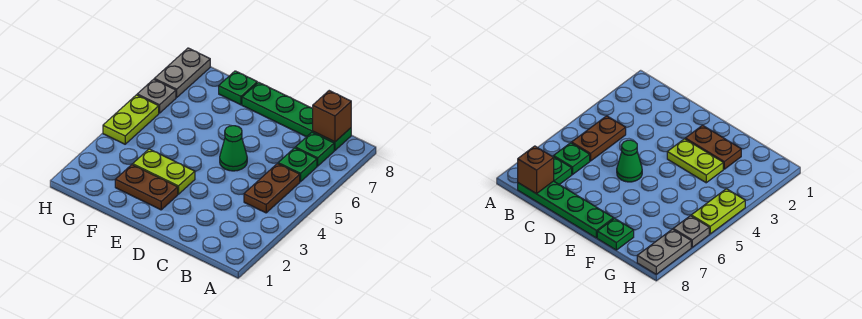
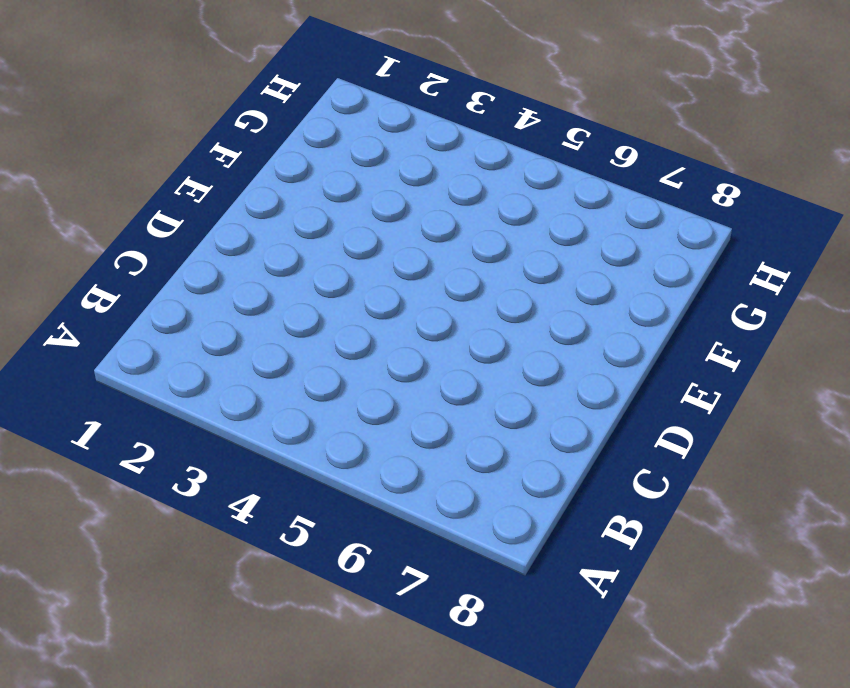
none -> brown 1x2 plate [244,164,300,213]
none -> green 1x1 plate [278,148,317,182]
none -> green 1x1 plate [295,132,334,166]

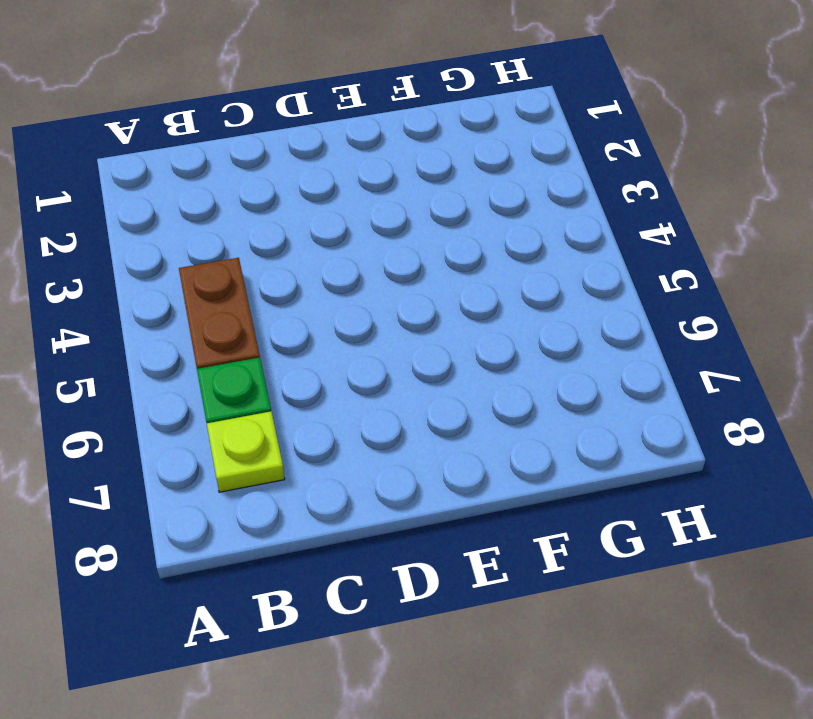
lime 1x1 plate [207,411,285,492] -> green 1x1 plate [295,132,334,166]
none -> green 1x4 plate [242,82,351,150]
none -> green 1x1 cone [220,126,247,171]
none -> brown 1x2 plate [115,165,178,210]

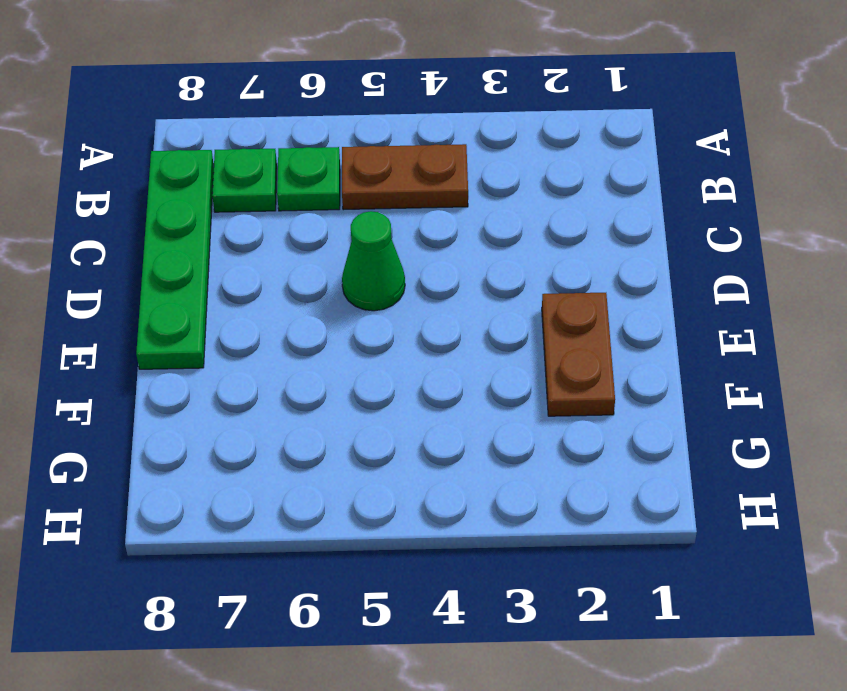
none -> lime 1x2 plate [133,149,195,194]
none -> green 1x1 plate [219,71,257,105]
none -> lime 1x2 plate [103,95,159,144]

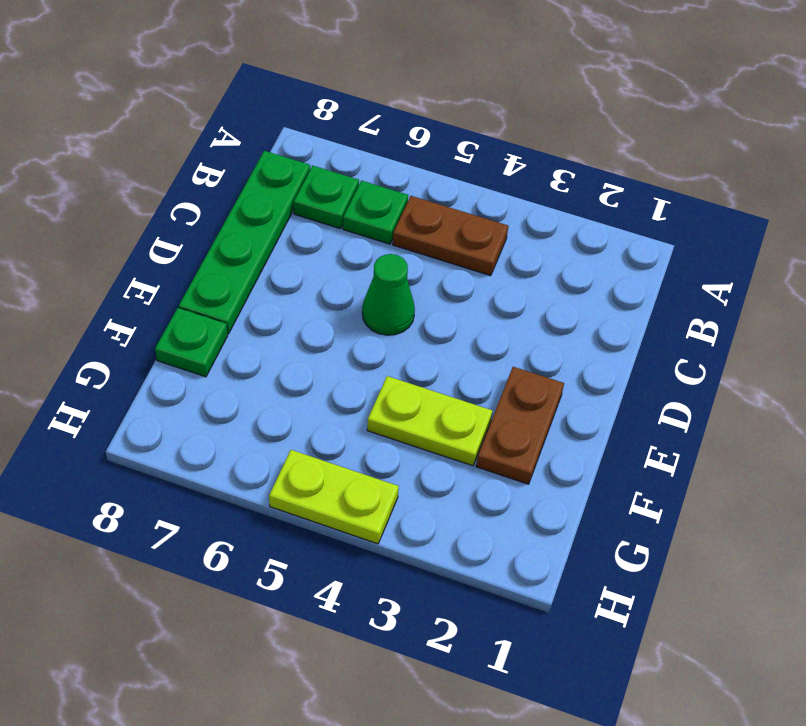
lime 1x2 plate [367,376,492,466] -> lime 1x2 plate turned to [133,149,195,194]
none -> grey 1x1 plate [137,79,176,113]
none -> grey 1x2 plate [154,48,210,97]
none -> brown 1x1 brick [313,91,351,142]

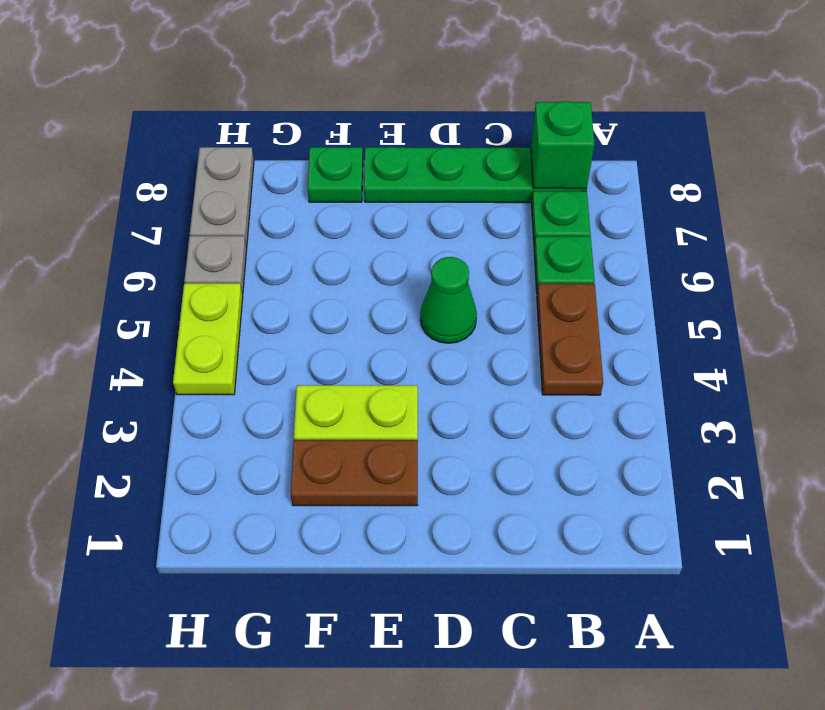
green 1x1 brick [531,101,595,189] -> brown 1x1 brick [313,91,351,142]

